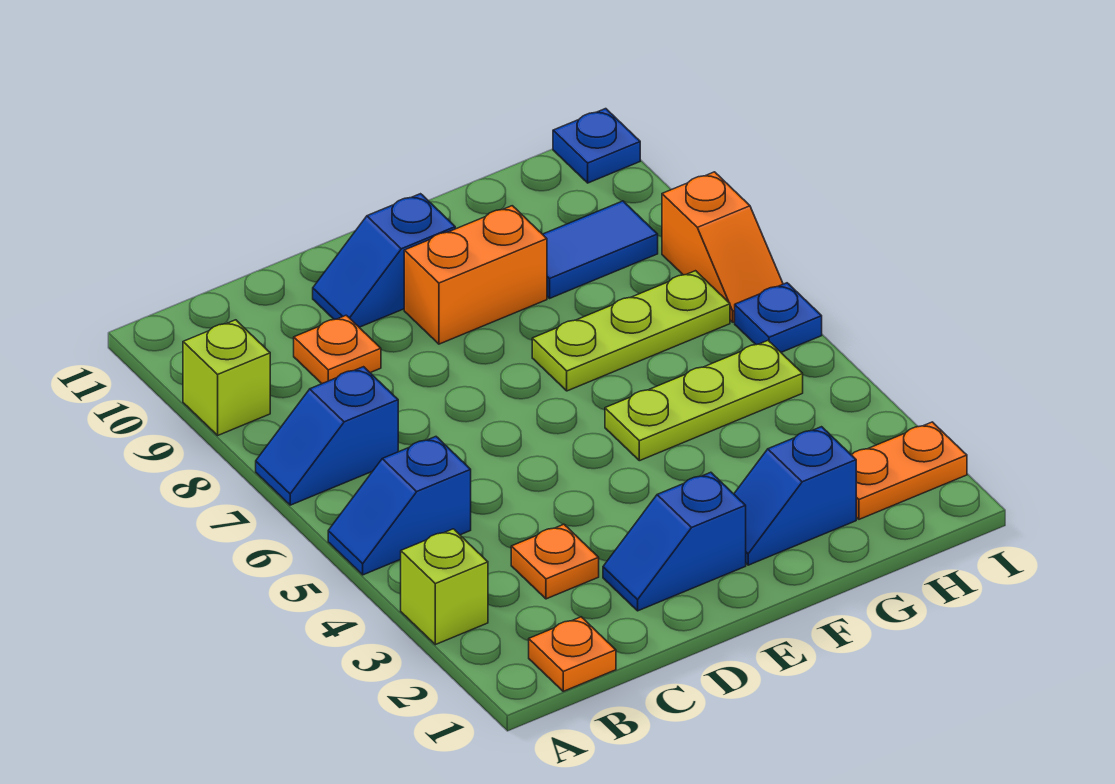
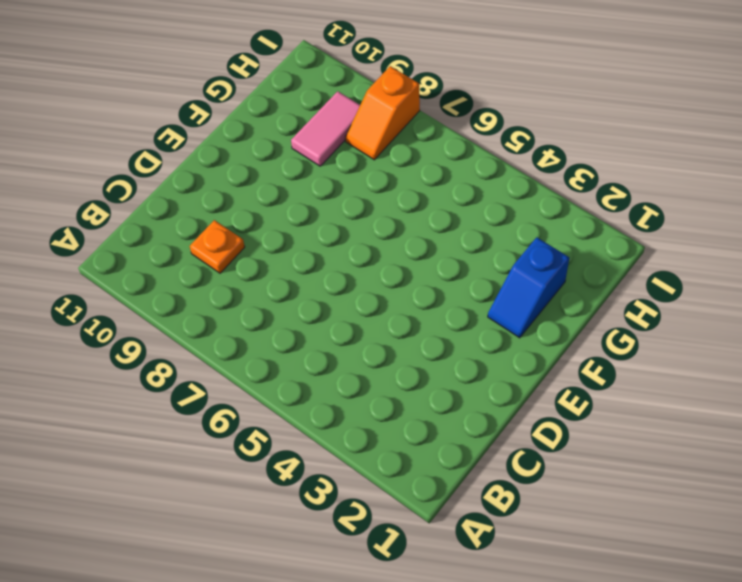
pink 1x2 tile [291,91,360,166] -> blue 1x2 tile [543,201,658,298]
orange 1x2 slope [345,66,420,160] -> orange 1x2 slope turned to [662,172,783,322]
none -> lime 1x1 brick [401,529,488,645]
none -> blue 1x2 slope [328,437,471,575]
none -> blue 1x2 slope [256,367,398,505]

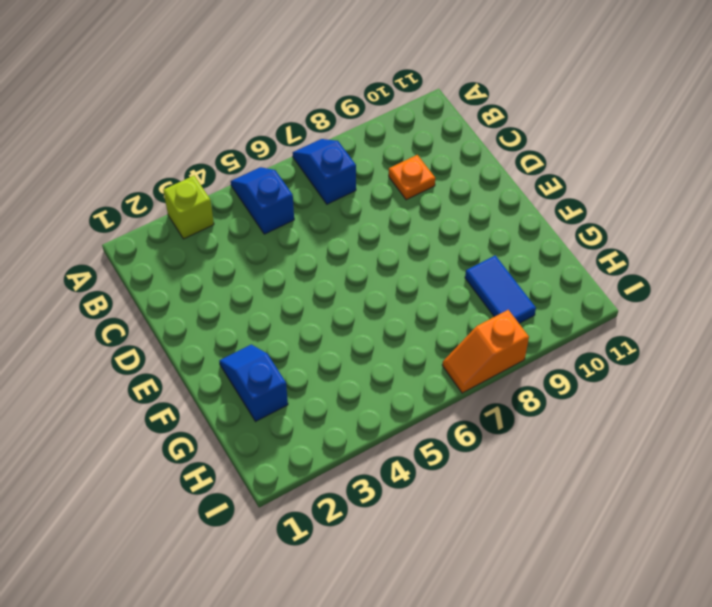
none -> lime 1x1 brick [183,320,270,435]
none -> orange 1x1 plate [529,617,616,691]
none -> orange 1x1 plate [511,524,599,599]

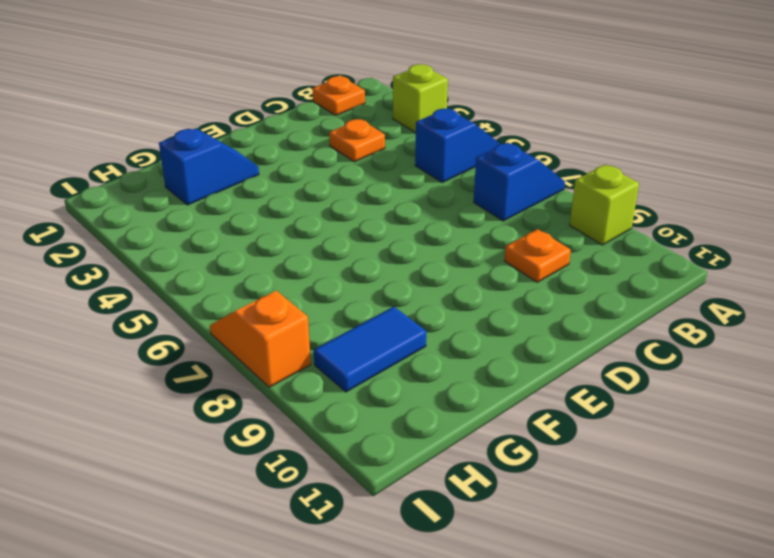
none -> blue 1x2 slope [603,472,746,611]
none -> blue 1x2 slope [313,194,455,327]
none -> orange 1x2 brick [404,206,547,344]

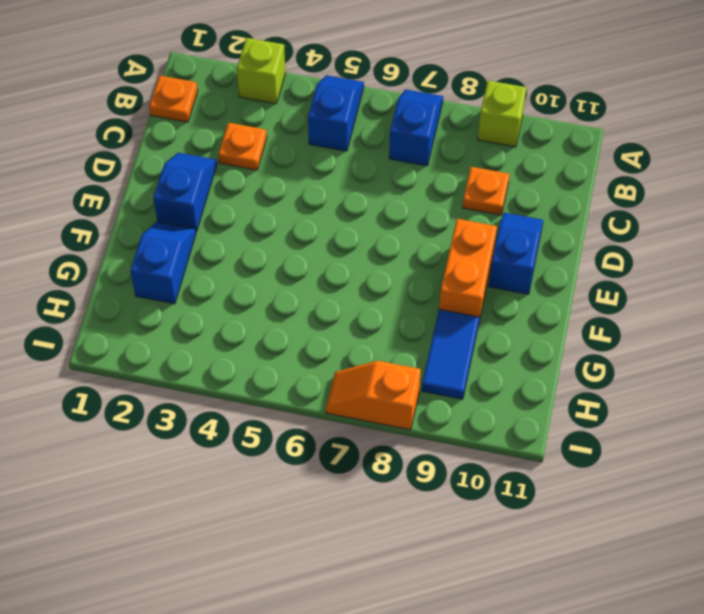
none -> lime 1x3 plate [605,341,803,461]
none -> lime 1x3 plate [532,271,730,391]
none -> orange 1x2 plate [852,422,967,519]

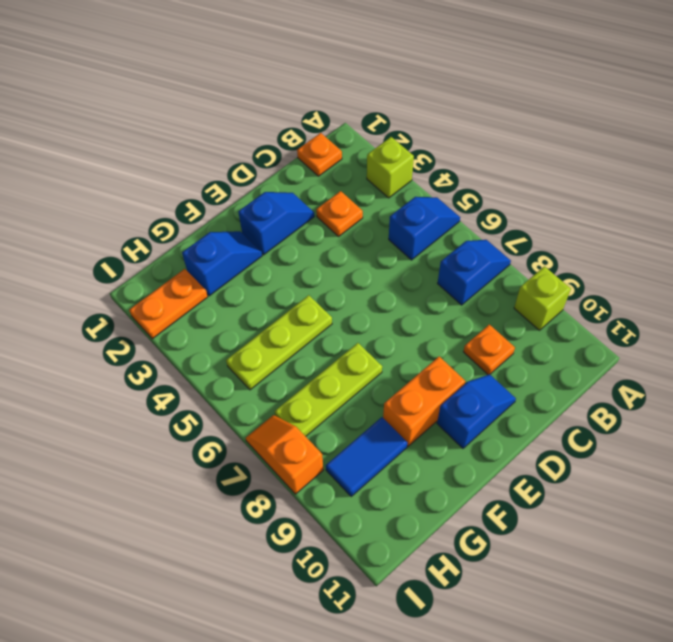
none -> blue 1x1 plate [735,283,822,352]
none -> blue 1x1 plate [553,109,640,183]

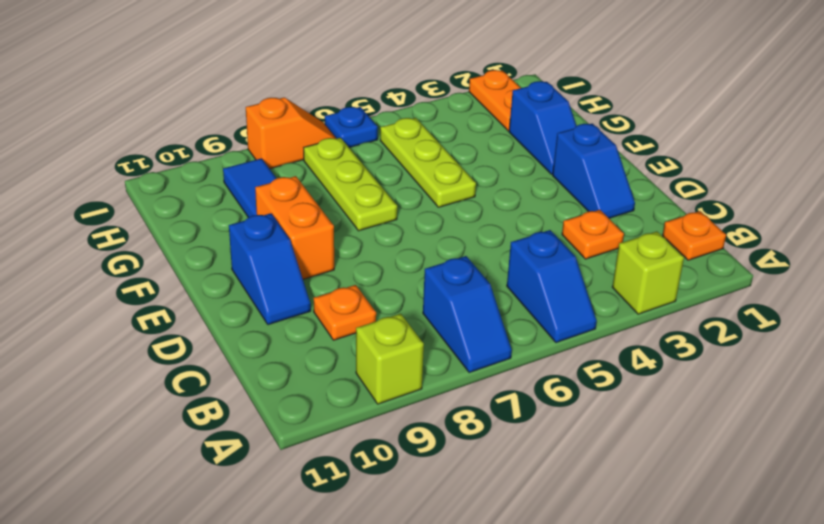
none -> blue 1x1 plate [553,109,640,183]

